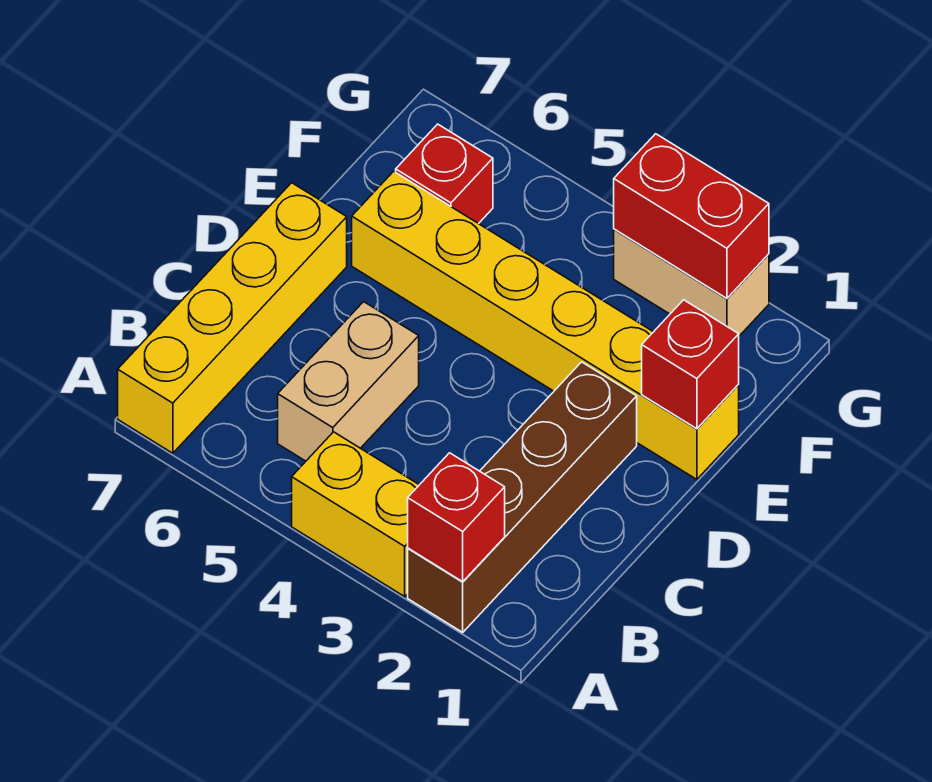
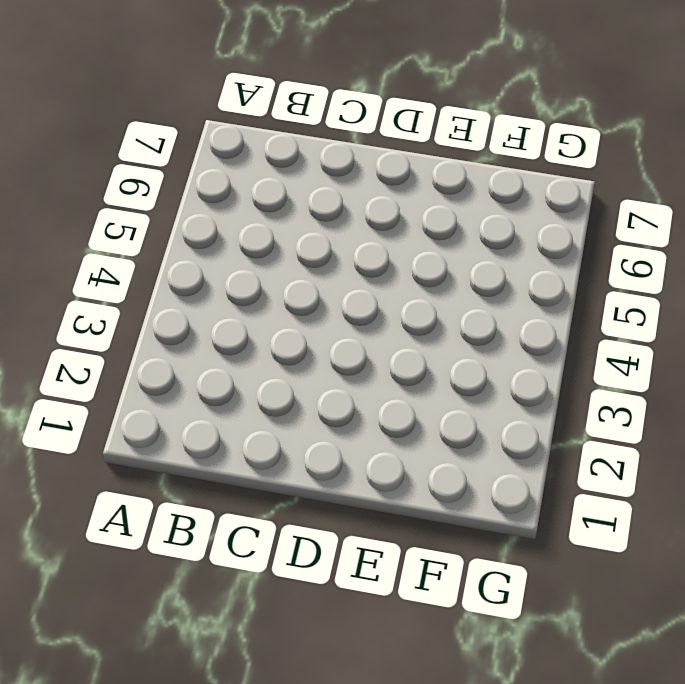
none -> brown 1x4 brick [408,362,637,632]
none -> yellow 1x2 brick [292,432,419,596]

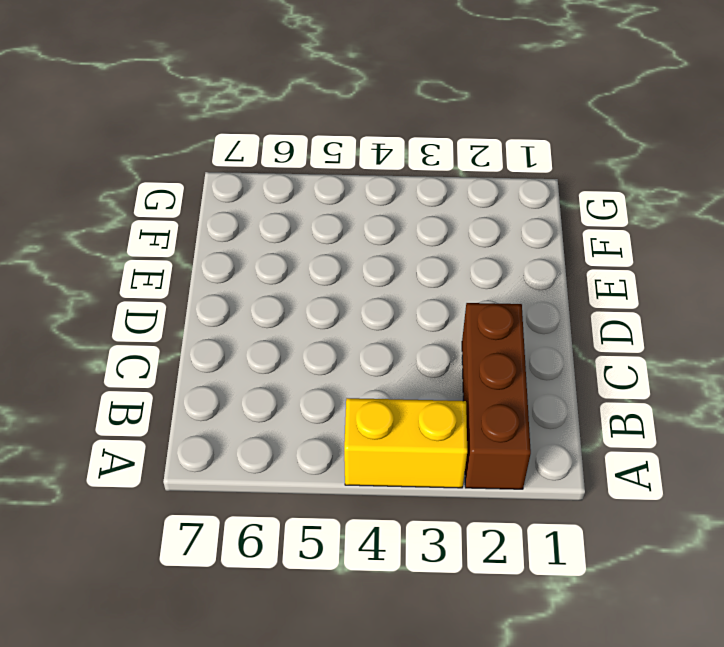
brown 1x3 brick [462,303,531,489] -> brown 1x4 brick [408,362,637,632]
none -> yellow 1x4 brick [118,183,347,453]
none -> tan 1x2 brick [278,302,419,461]

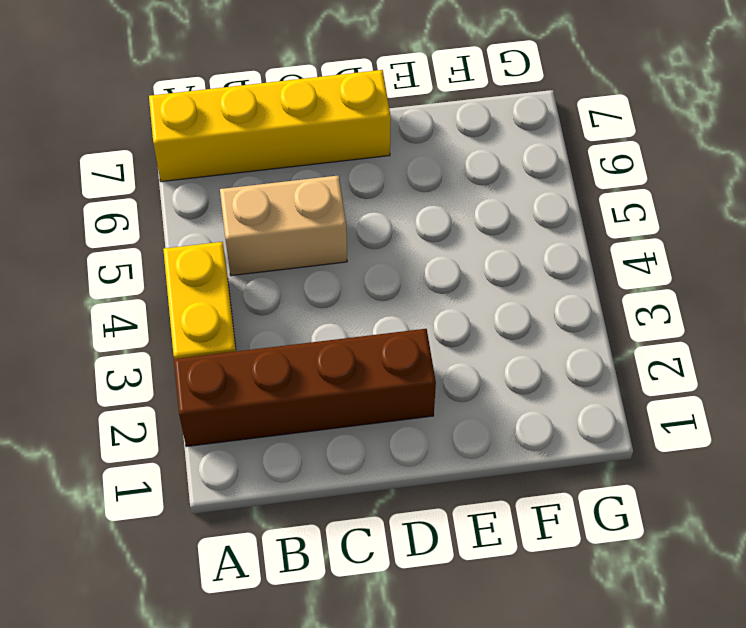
none -> yellow 1x6 brick [352,171,739,479]
none -> red 1x1 brick [396,124,493,224]

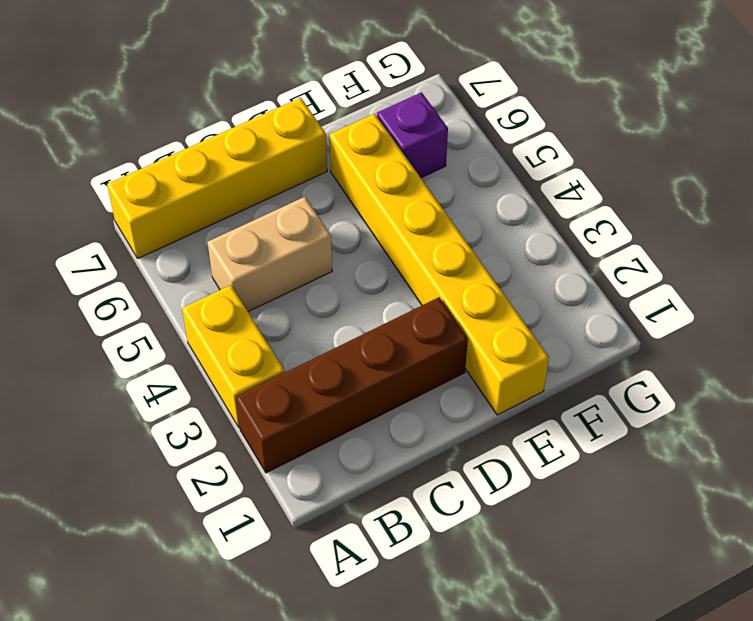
purple 1x1 brick [377,92,448,178] -> red 1x1 brick [396,124,493,224]
none -> tan 1x2 brick [614,229,769,336]
none -> red 1x1 brick [408,453,505,582]

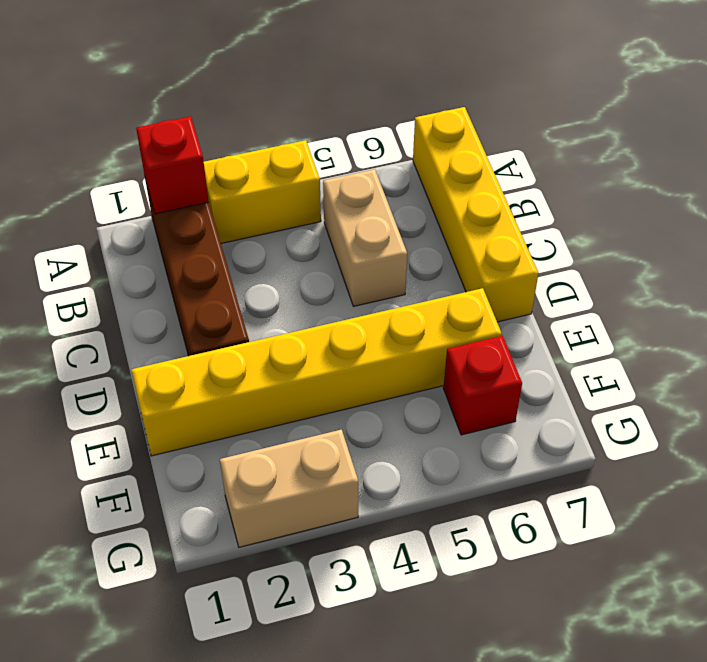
none -> red 1x1 brick [642,300,739,429]
none -> red 1x2 brick [614,134,769,298]

